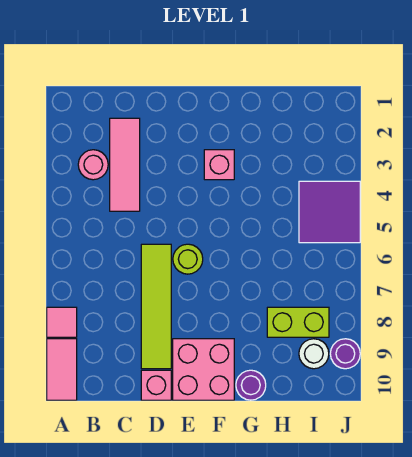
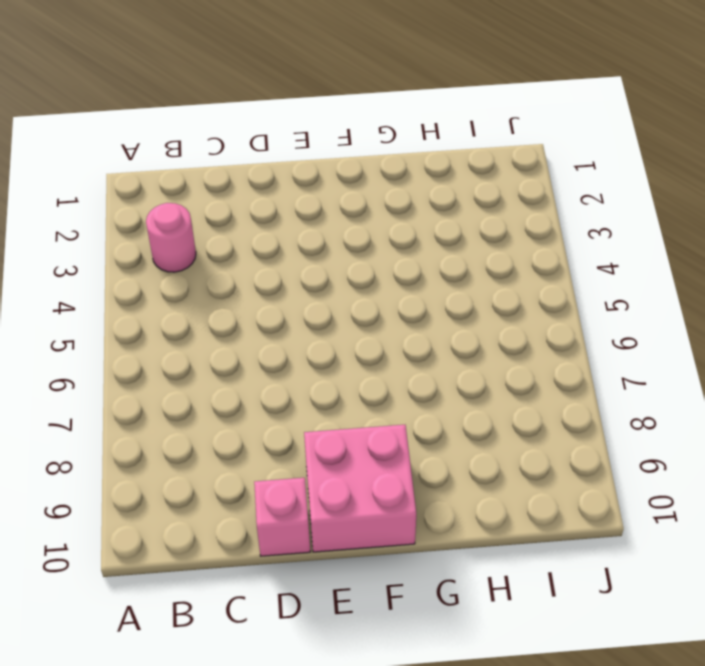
none -> pink 1x1 tile [47,307,77,337]
none -> pink 1x2 tile [47,339,77,400]
none -> pink 1x3 tile [110,118,140,211]

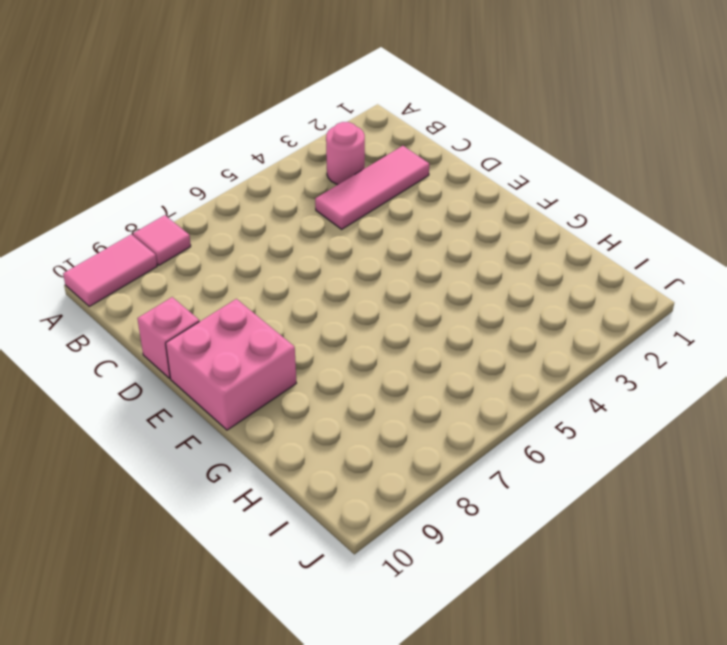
none -> lime 1x4 tile [141,244,171,369]
none -> lime 1x1 round brick [173,244,203,274]
none -> pink 1x1 brick [204,150,234,180]

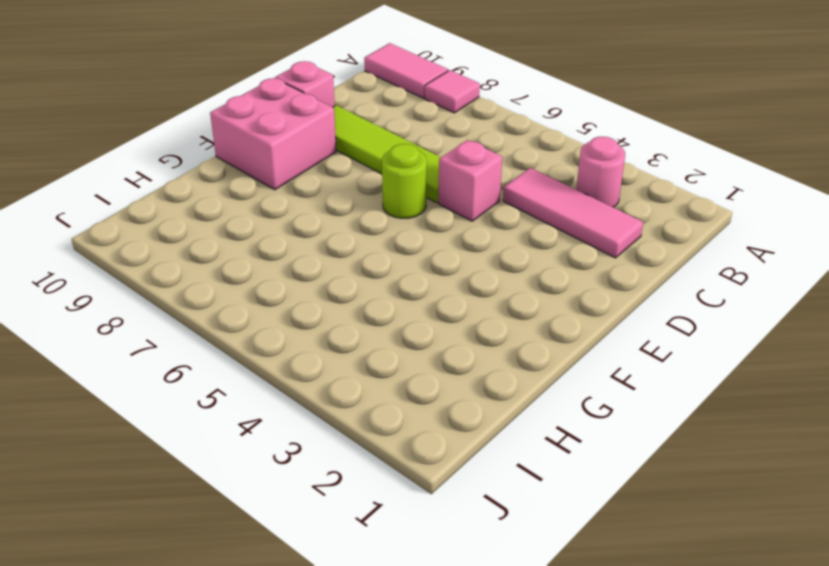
pink 1x1 brick [438,140,502,221] -> pink 1x1 brick moved to [204,150,234,180]
none -> purple 1x1 round brick [236,370,266,400]
none -> lime 1x2 brick [267,307,329,337]
none -> purple 2x2 tile [299,181,360,243]

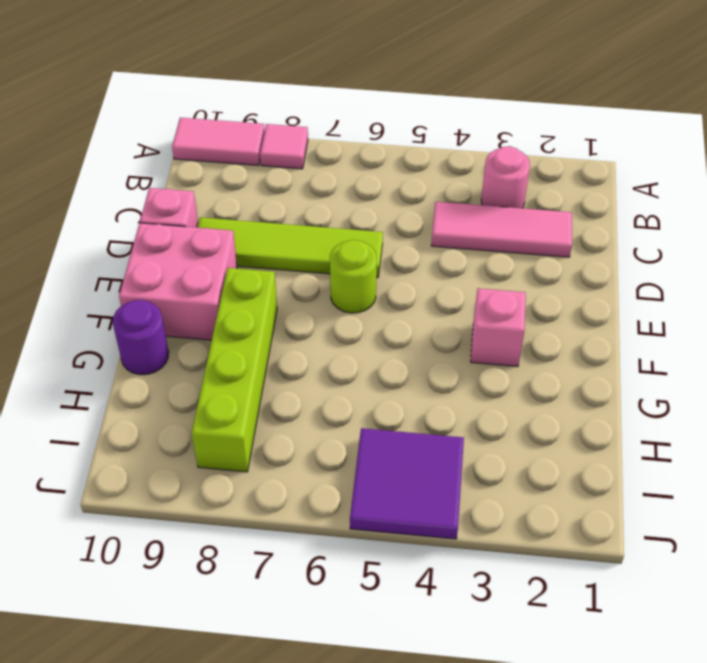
lime 1x4 brick [192,268,277,472] -> lime 1x2 brick [267,307,329,337]
none -> white 1x1 round brick [299,339,329,369]
none -> purple 1x1 round brick [330,339,360,369]

